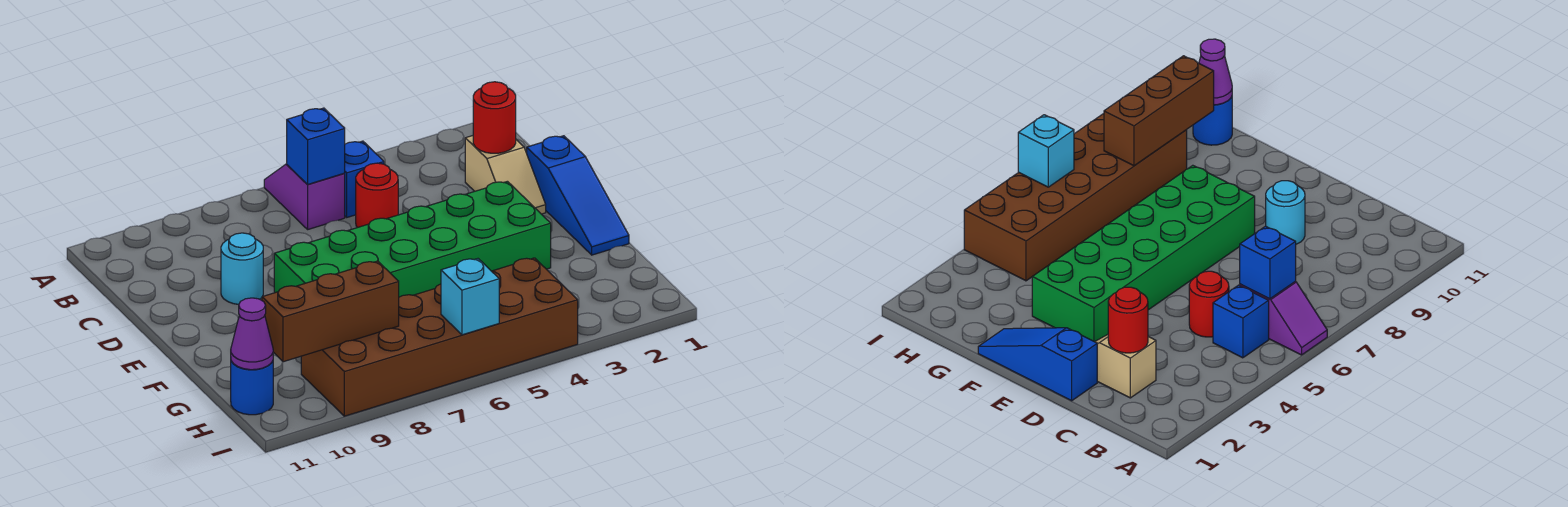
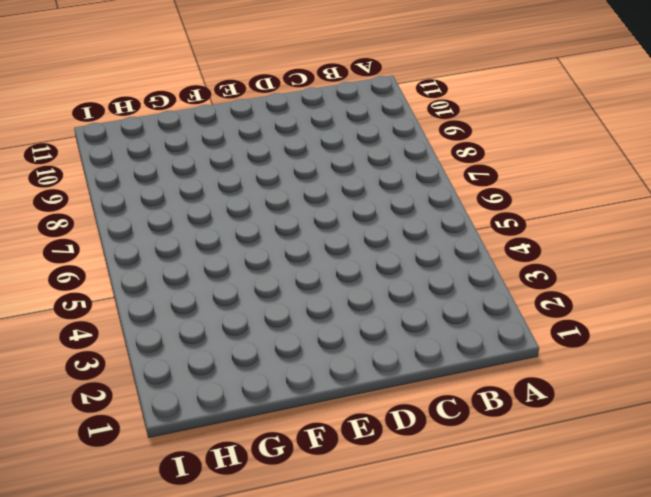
none -> purple 1x2 slope [264,164,345,229]
none -> blue 1x1 brick [344,141,384,217]
none -> tan 1x2 slope [465,136,546,214]

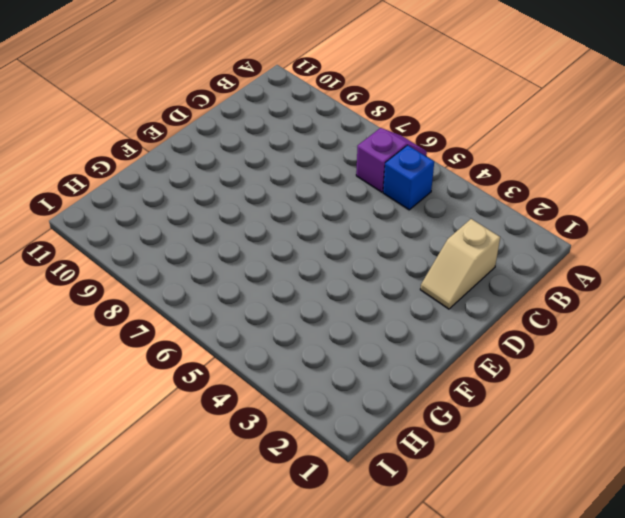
none -> red 1x1 round brick [356,163,398,228]
none -> blue 1x3 slope [527,136,629,255]
none -> cyan 1x1 round brick [221,233,263,304]

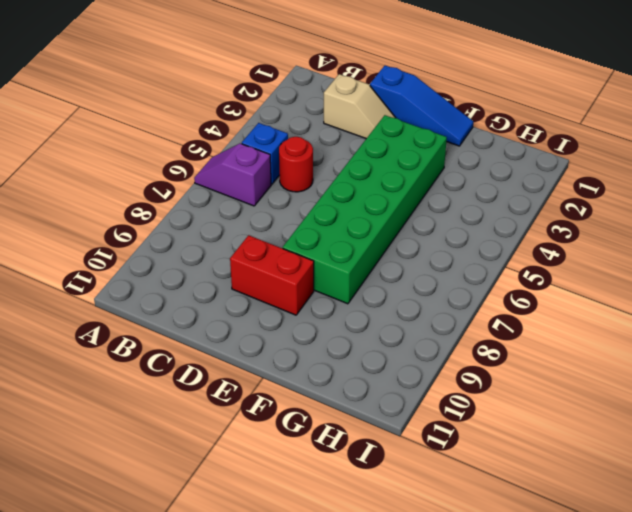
red 1x2 brick [230,235,314,315] -> cyan 1x1 round brick [221,233,263,304]
none -> brown 2x6 brick [301,258,578,416]
none -> blue 1x1 round brick [231,361,273,415]
none -> blue 1x1 brick [287,108,345,185]

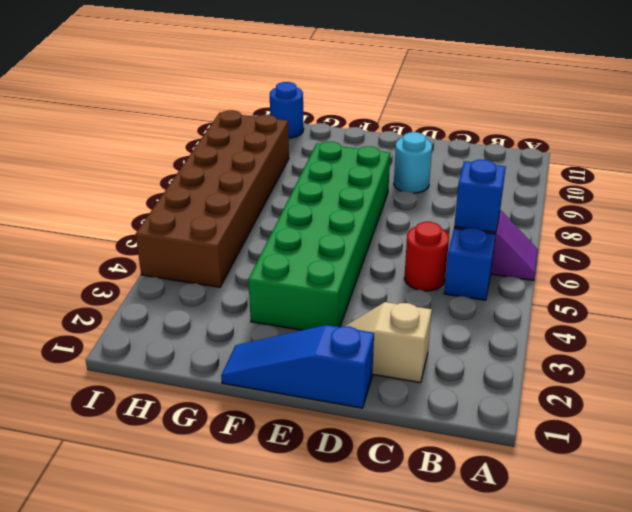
none -> red 1x1 round brick [473,82,516,153]
none -> brown 1x3 brick [262,261,399,362]
none -> purple 1x1 cone [231,298,273,370]

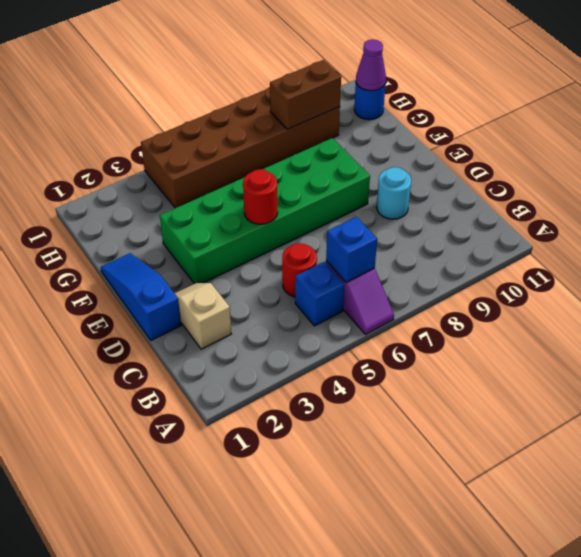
red 1x1 round brick [243,169,278,224] -> red 1x1 round brick moved to [473,82,516,153]
brown 1x2 brick [270,60,341,129] -> brown 1x3 brick [262,261,399,362]
none -> cyan 1x1 brick [441,259,499,335]

